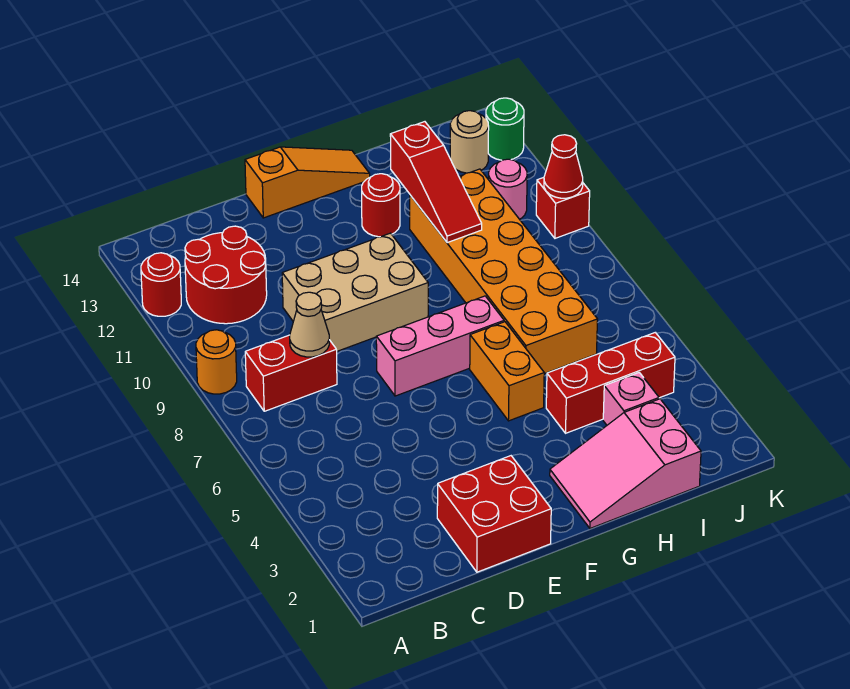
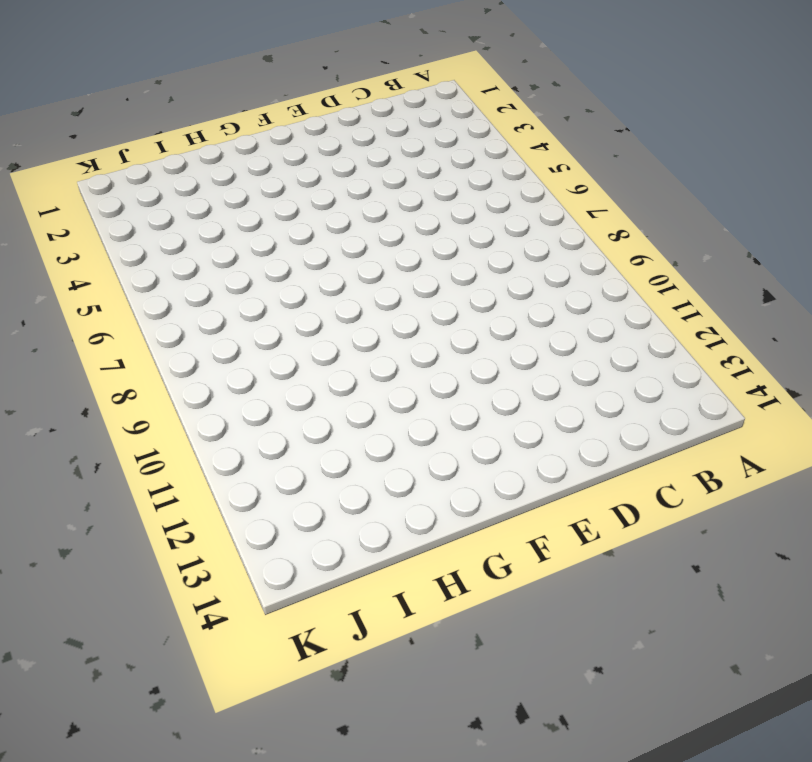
none -> orange 1x1 round brick [196,330,237,394]
none -> red 1x1 round brick [141,253,181,316]
none -> red 1x2 brick [245,335,337,411]

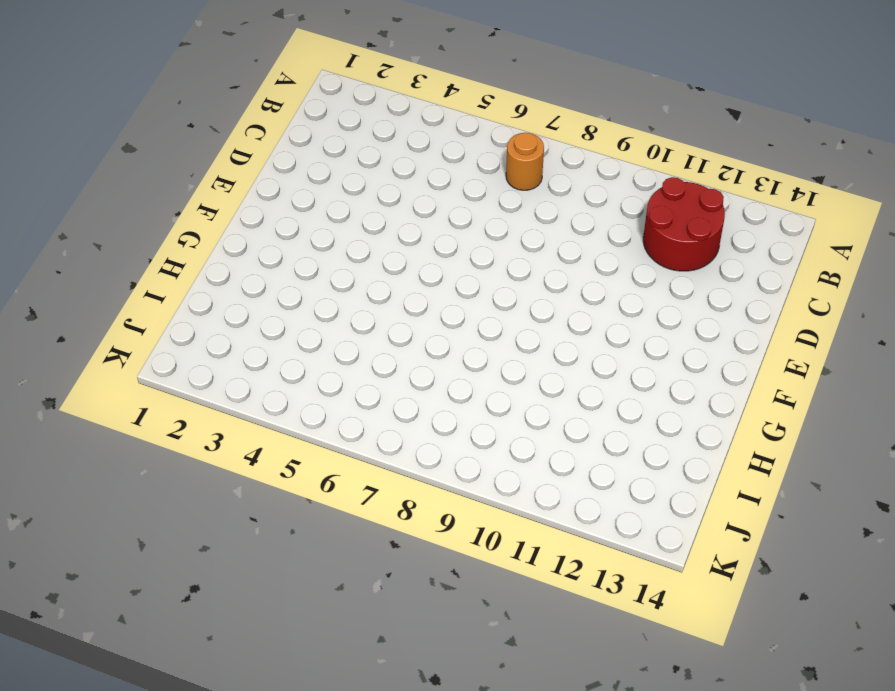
orange 1x1 round brick [506,133,544,190] -> orange 1x1 round brick moved to [196,330,237,394]
none -> red 1x1 round brick [141,253,181,316]
none -> red 1x2 brick [245,335,337,411]
none -> red 2x2 brick [437,456,551,572]

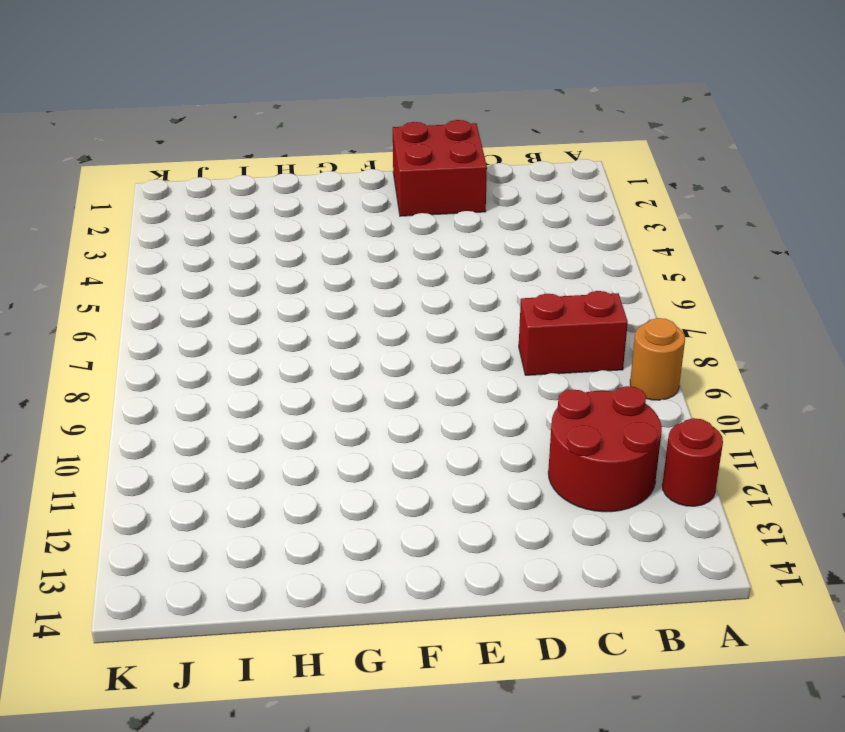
none -> tan 2x3 brick [282,233,428,351]
none -> pink 1x3 brick [376,296,504,396]
none -> orange 1x3 slope [245,147,370,218]

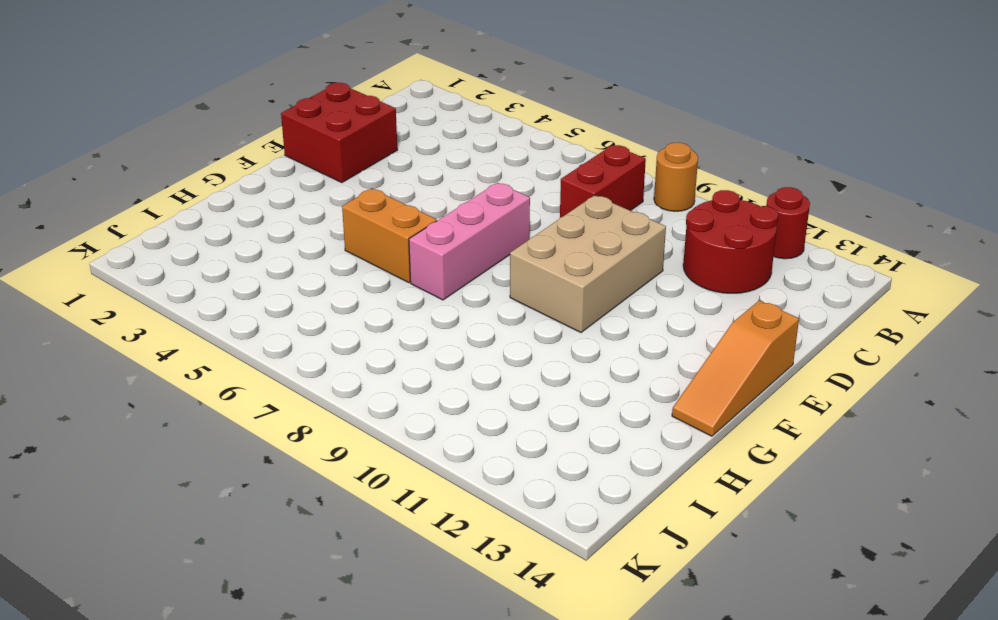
none -> pink 2x3 slope [550,399,701,528]
none -> red 1x1 round brick [362,174,400,237]
none -> red 1x3 brick [546,333,675,433]

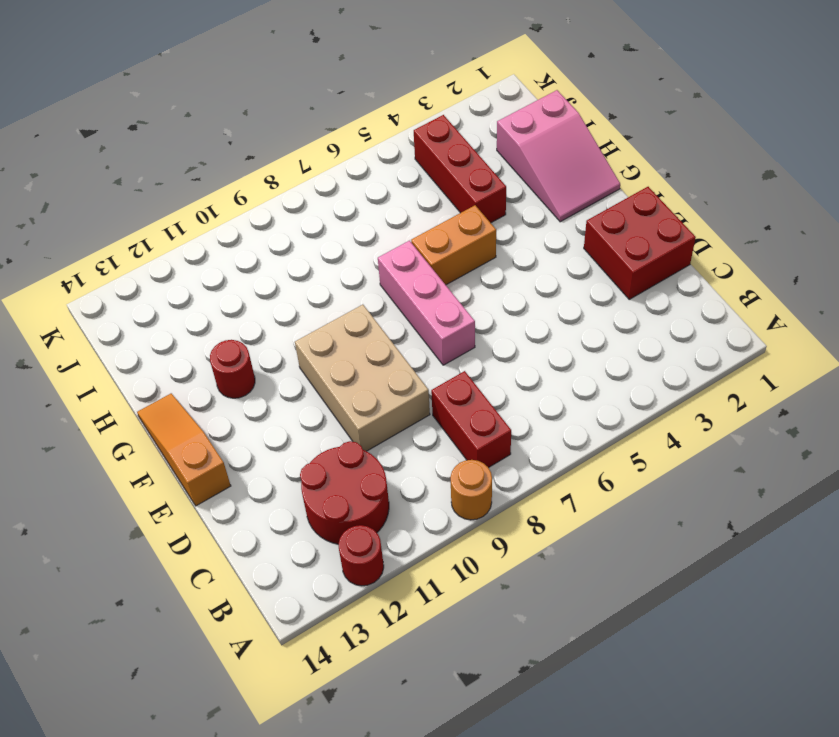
none -> orange 2x6 brick [410,169,597,374]
none -> pink 1x1 brick [603,373,659,425]
none -> pink 1x1 round brick [489,159,527,219]

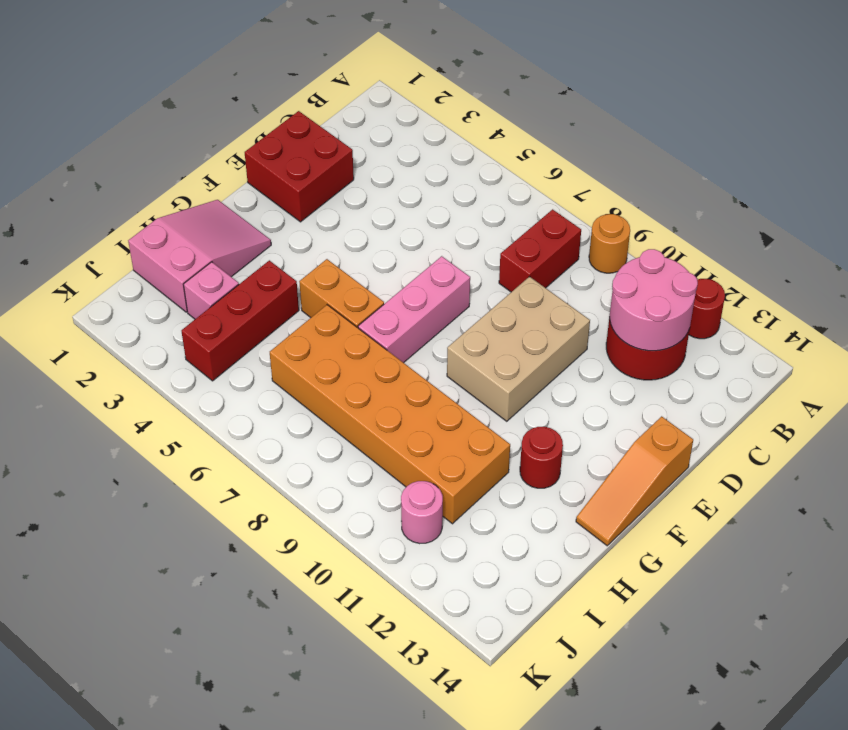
pink 2x2 round brick [610,249,698,351] -> none
none -> tan 1x1 round brick [450,111,489,173]
none -> red 1x1 brick [536,177,590,238]
none -> green 1x1 round brick [486,98,524,160]

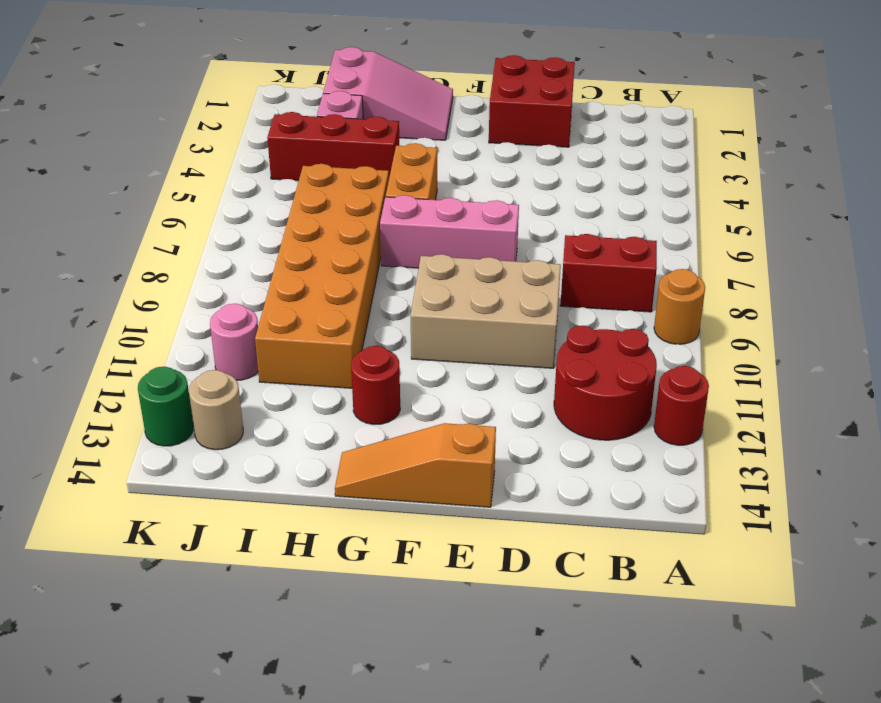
none -> red 1x1 brick [536,177,590,238]
none -> tan 1x1 cone [290,292,329,357]
none -> red 1x3 slope [390,122,482,243]

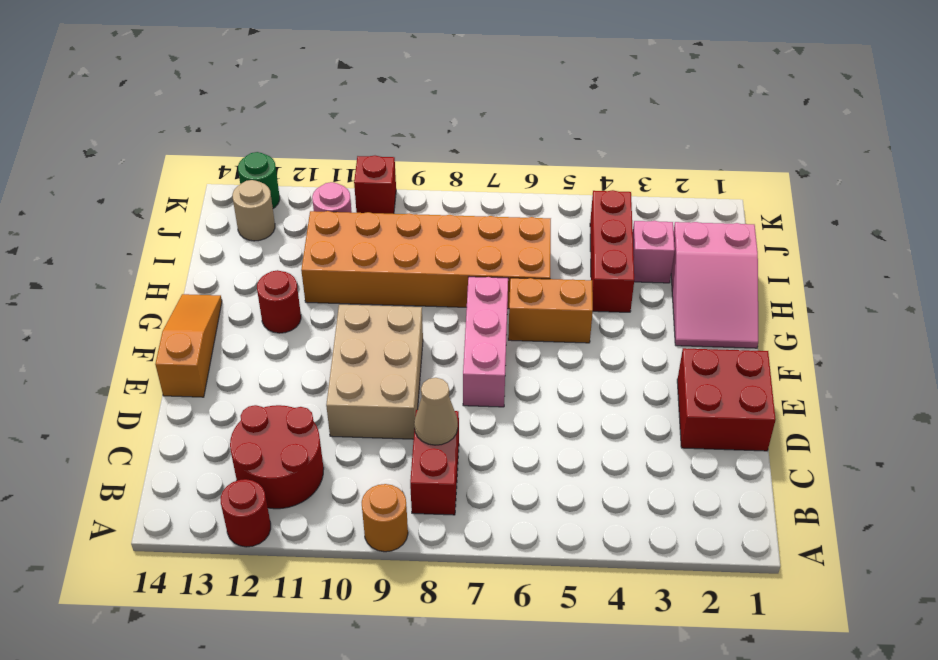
none -> red 1x3 slope [390,122,482,243]
none -> red 1x1 cone [544,135,583,198]

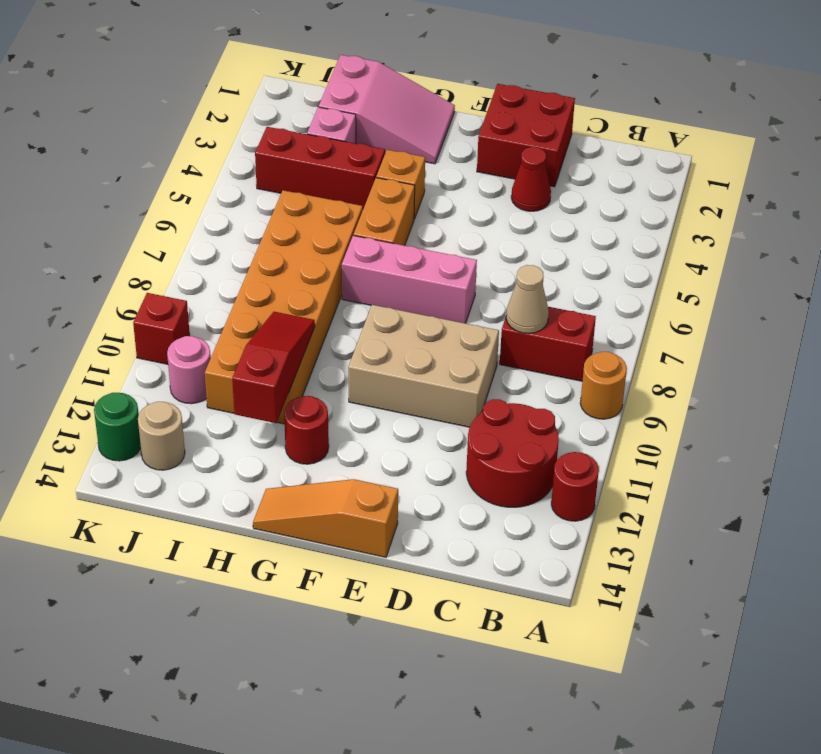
red 1x1 cone [511,147,551,211] -> red 1x1 cone moved to [544,135,583,198]
orange 1x1 brick [376,150,425,219] -> none

